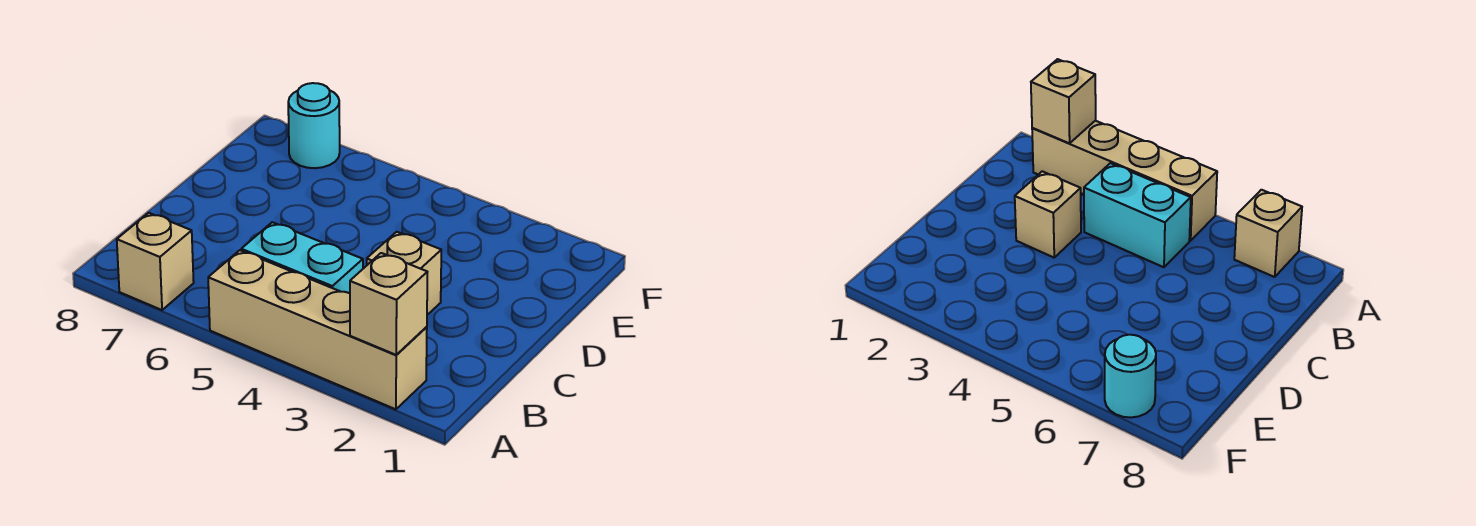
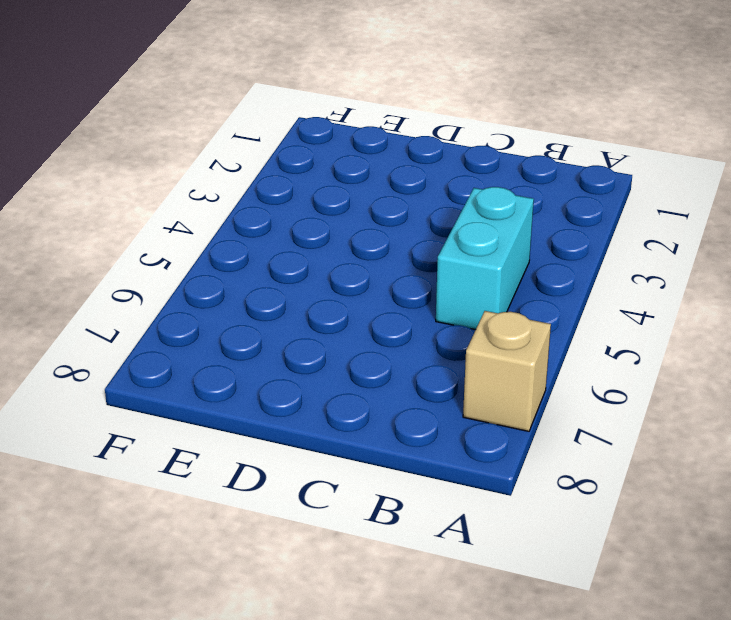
none -> tan 1x4 brick [208,250,427,409]
none -> tan 1x1 brick [367,232,441,315]

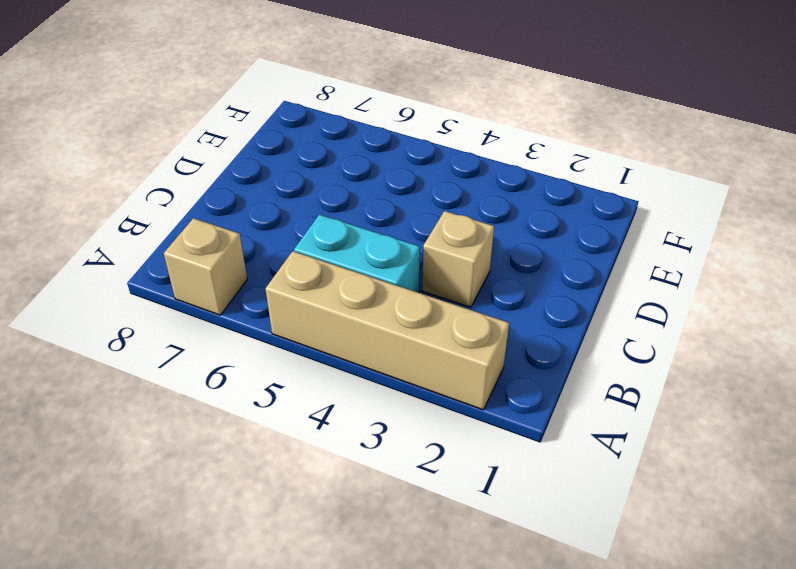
none -> cyan 1x1 round brick [288,83,340,168]
none -> tan 1x1 brick [350,253,427,355]

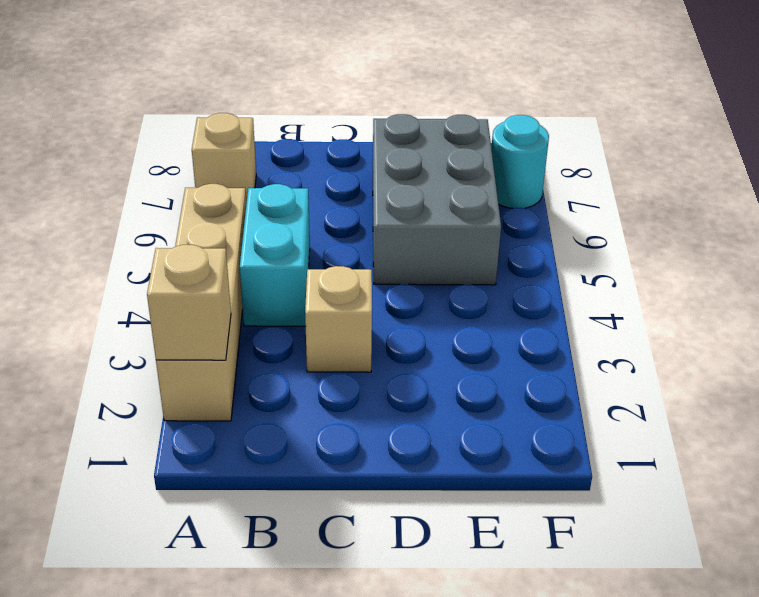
grey 2x3 brick [373,114,501,285] -> none

